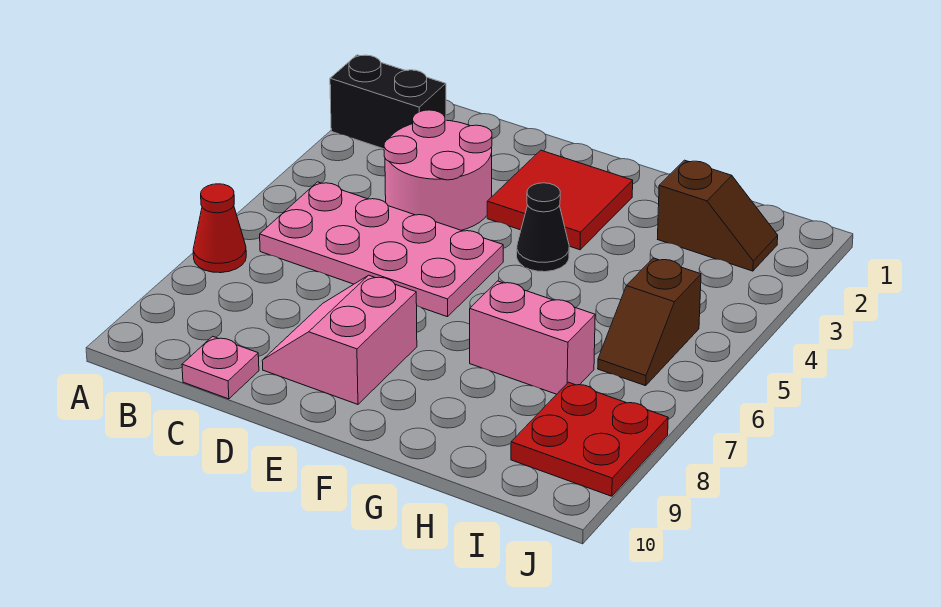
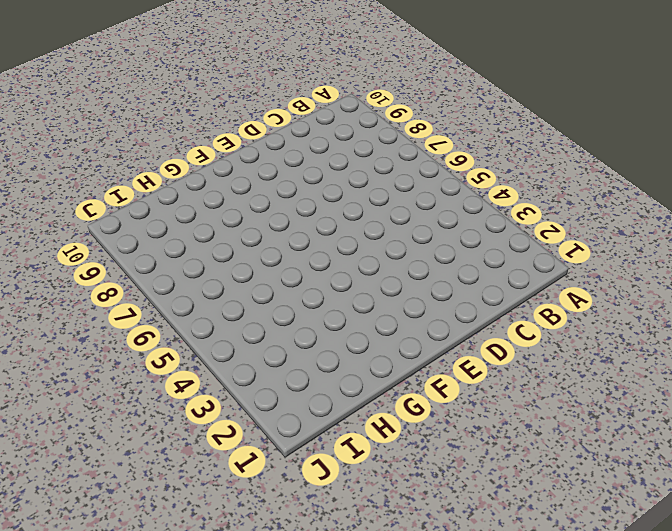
none -> black 1x2 brick [330,55,446,149]
none -> red 1x1 cone [193,184,246,273]
none -> pink 2x4 plate [260,182,503,317]

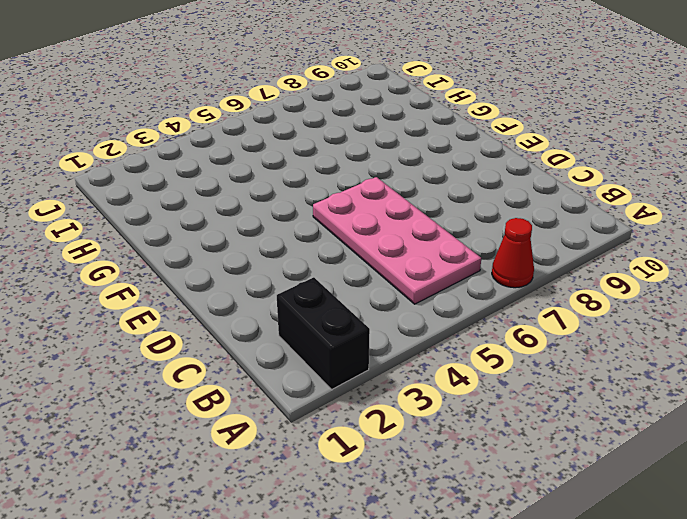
none -> pink 2x2 round brick [384,110,492,230]
none -> pink 1x1 plate [182,336,259,399]
none -> pink 2x2 slope [262,275,417,404]

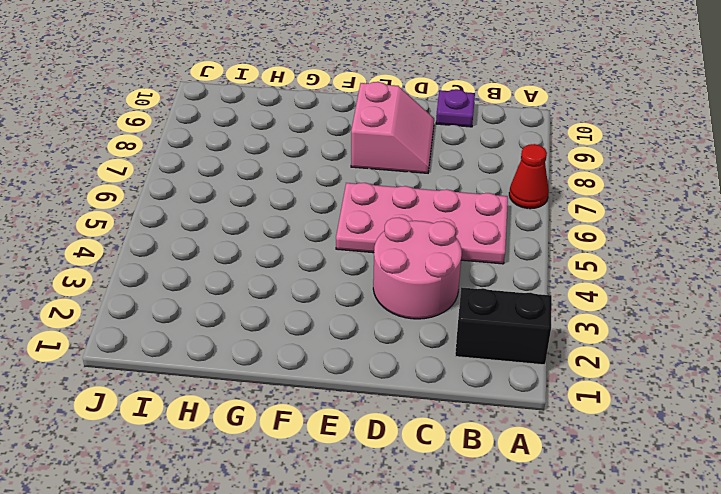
purple 1x1 plate [436,89,475,127] -> pink 1x1 plate [182,336,259,399]
none -> red 2x2 tile [487,150,633,250]
none -> black 1x1 cone [517,183,569,272]
none -> pink 1x2 brick [470,281,595,394]

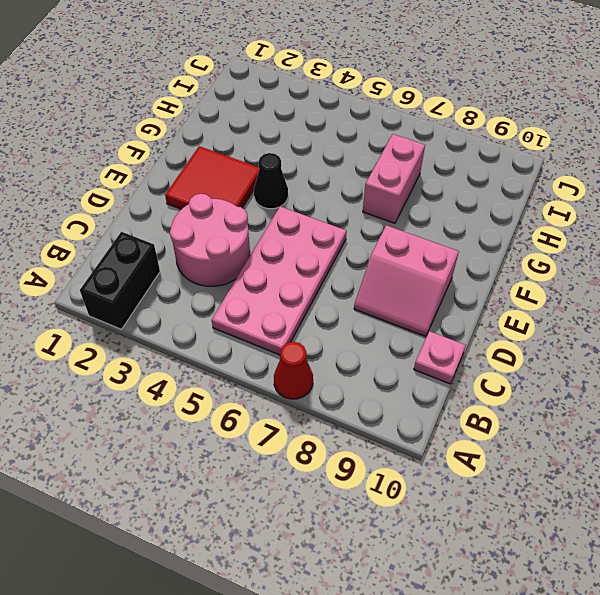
none -> brown 1x2 slope [658,160,778,271]
none -> brown 1x2 slope [598,258,701,386]
none -> red 2x2 plate [511,382,668,496]

